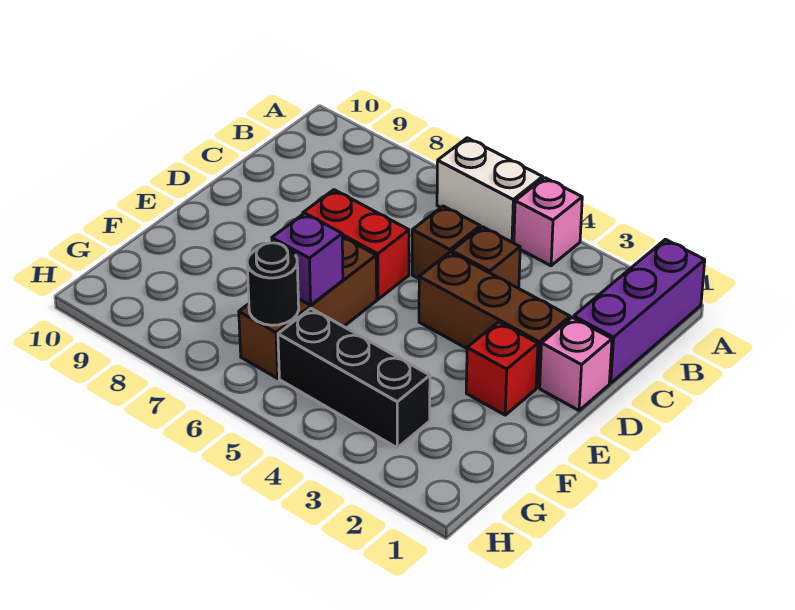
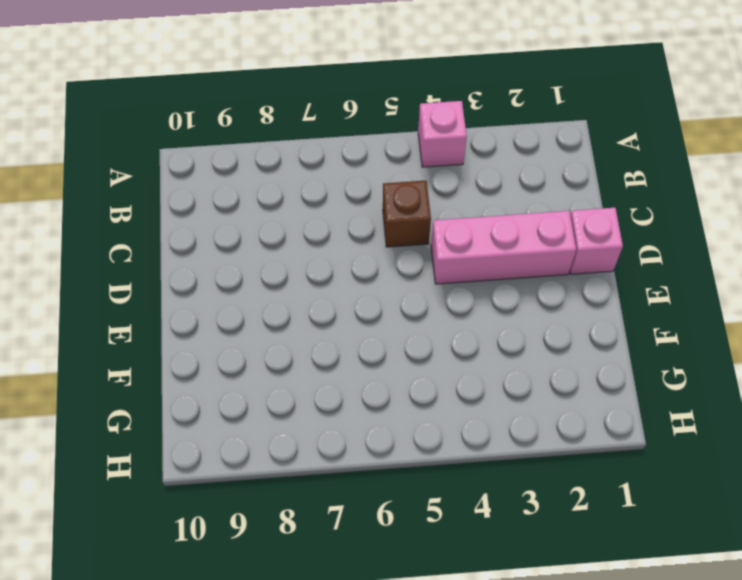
pink 1x3 brick [431,211,576,284] -> brown 1x3 brick [419,252,570,388]
none -> purple 1x3 brick [574,239,705,383]
none -> white 1x2 brick [437,138,543,243]
none -> brown 1x1 brick [452,227,520,288]

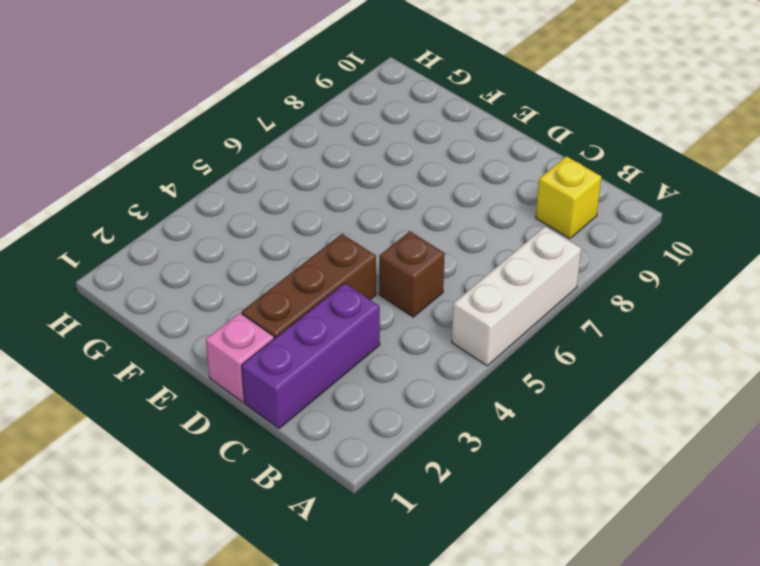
white 1x3 brick [452,226,581,366] -> white 1x2 brick [437,138,543,243]
yellow 1x1 brick [536,156,601,239] -> none
purple 1x3 brick [242,283,380,429] -> purple 1x3 brick turned to [574,239,705,383]
none -> pink 1x1 brick [514,178,582,266]
none -> brown 1x1 brick [452,227,520,288]
none -> red 1x2 brick [303,190,409,299]

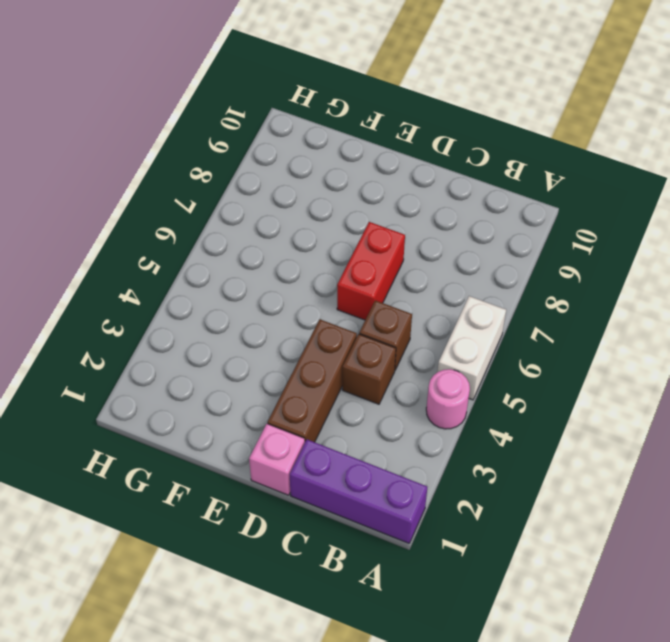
pink 1x1 round brick [426,369,470,429] -> pink 1x1 brick [514,178,582,266]
none -> red 1x1 brick [466,322,538,415]
none -> brown 1x3 brick [239,237,377,378]
none -> black 1x3 brick [278,309,430,448]

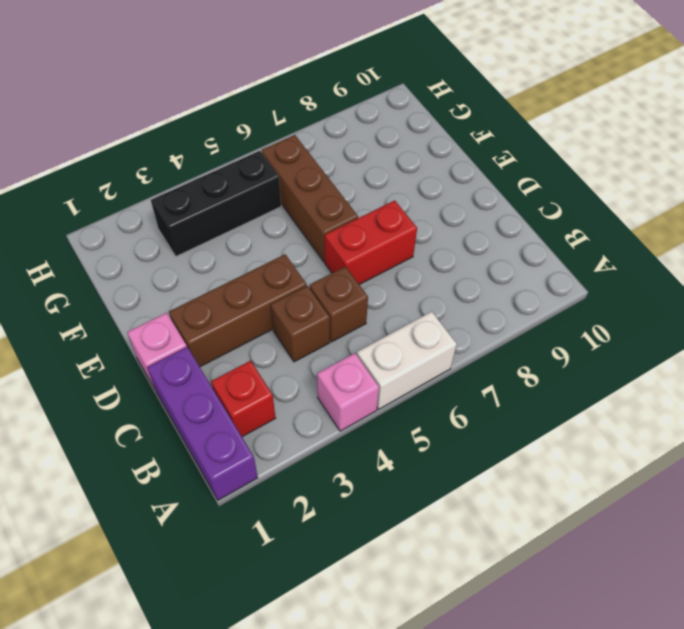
red 1x1 brick [211,361,275,437] -> red 1x1 brick moved to [466,322,538,415]
none -> purple 1x1 brick [272,213,343,305]
none -> black 1x1 round brick [247,243,299,325]

